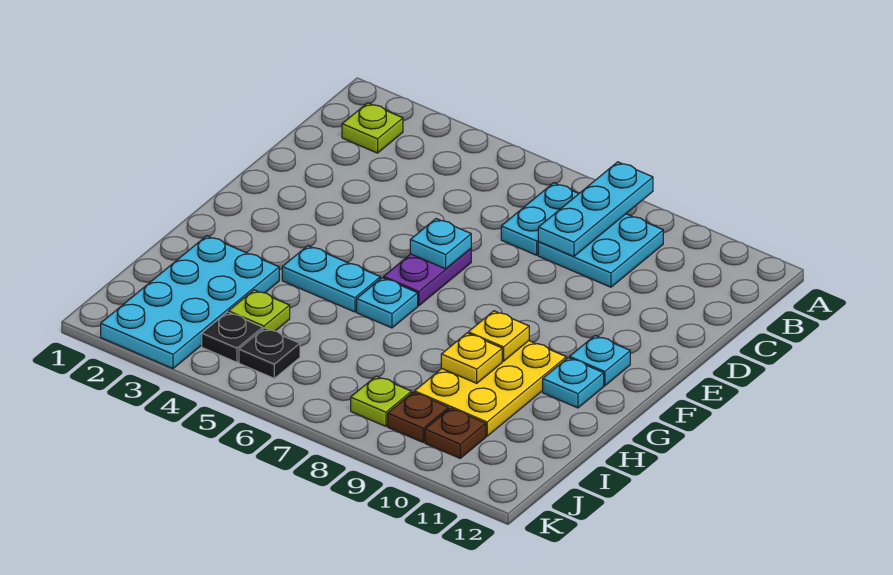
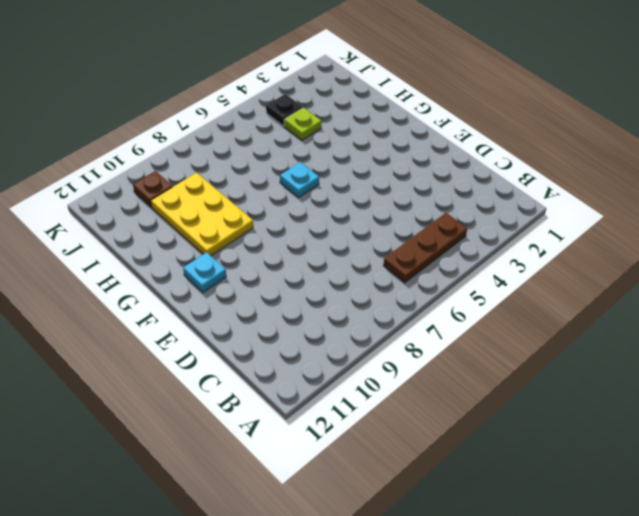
brown 1x3 plate [383,213,467,283] -> none
none -> lime 1x1 plate [342,103,403,153]
none -> cyan 1x2 plate [501,183,579,255]
none -> cyan 2x2 plate [538,214,663,287]

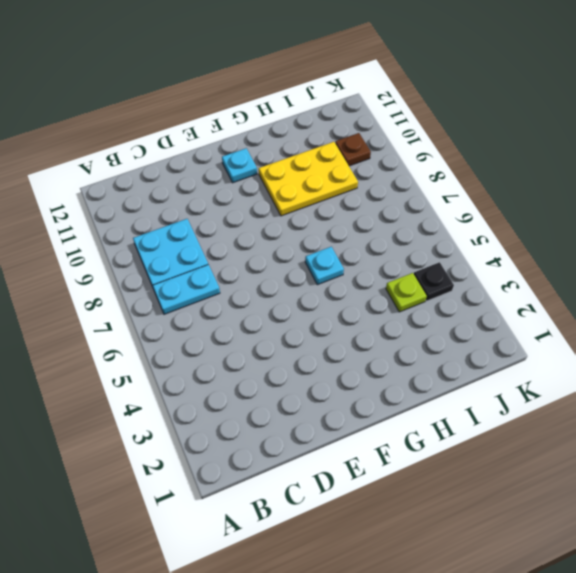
none -> lime 1x1 plate [342,103,403,153]
none -> purple 1x2 plate [384,249,471,306]
none -> cyan 1x2 plate [282,246,380,312]

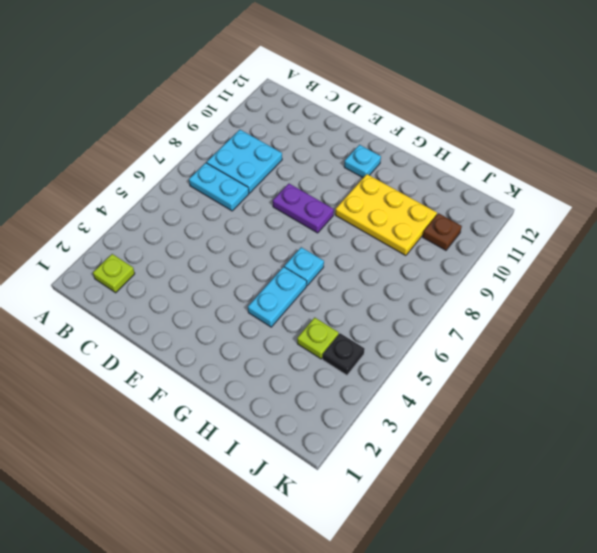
purple 1x2 plate [273,184,334,233] -> purple 1x2 plate moved to [384,249,471,306]
none -> cyan 1x1 plate [543,358,604,408]
none -> cyan 2x4 plate [101,236,279,369]
none -> black 1x1 plate [239,328,300,378]

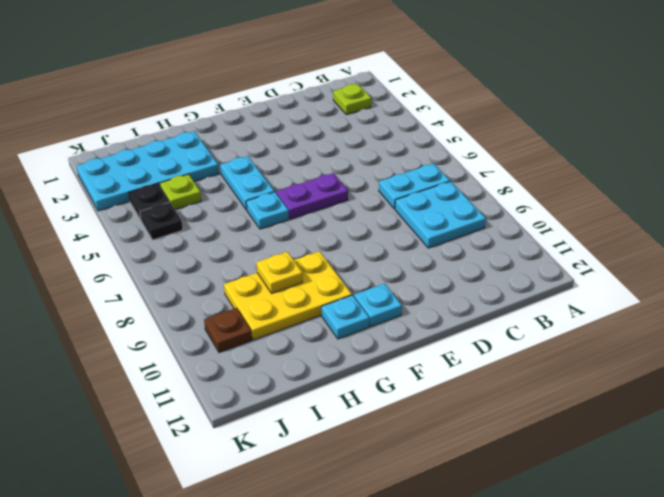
none -> lime 1x1 plate [351,376,411,426]
none -> brown 1x1 plate [388,392,449,442]
none -> cyan 1x3 plate [538,162,653,257]

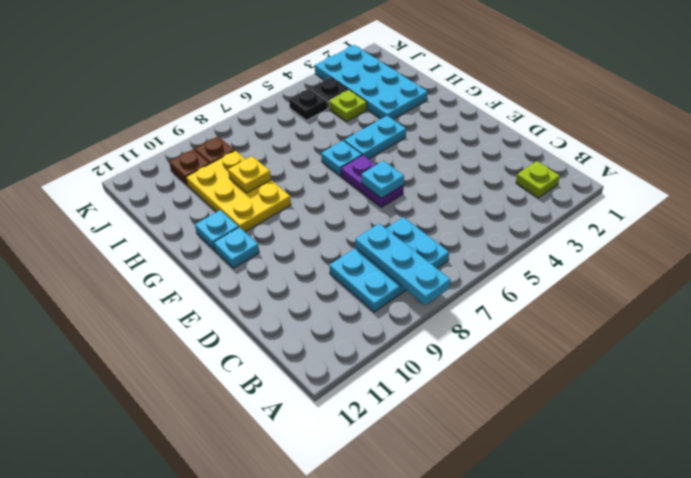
none -> lime 1x1 plate [351,376,411,426]
none -> yellow 1x1 plate [468,311,529,361]

